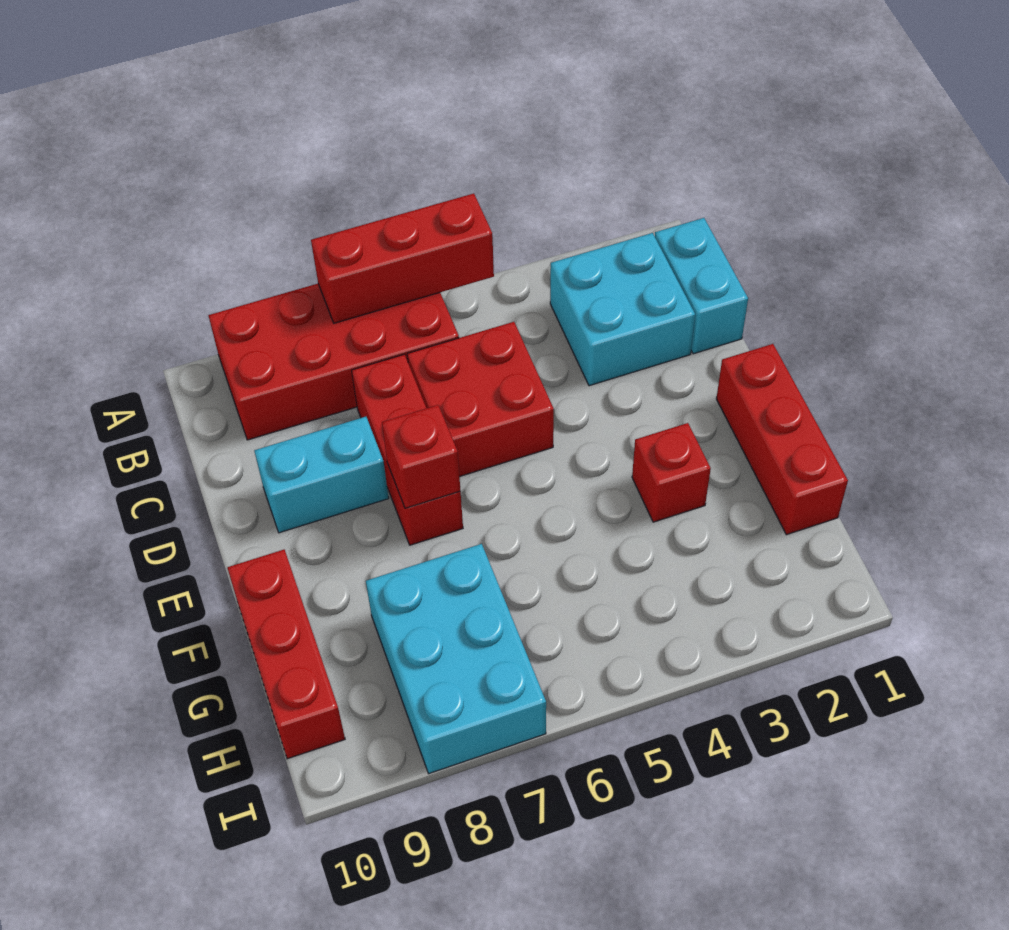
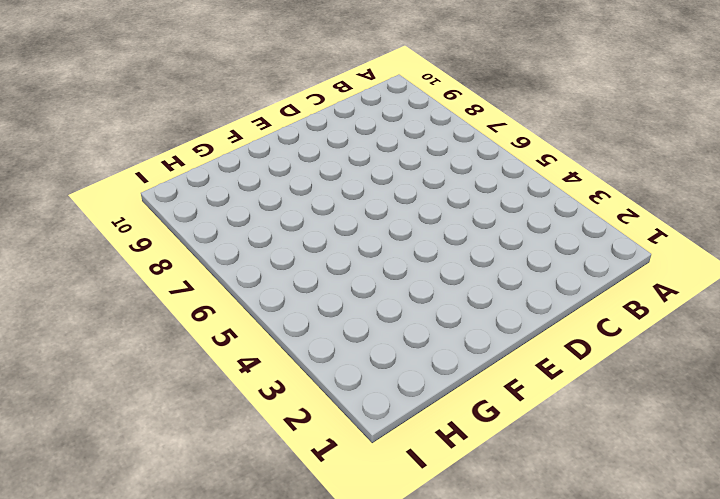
none -> red 2x4 brick [208,284,459,440]
none -> cyan 1x2 brick [655,218,748,354]
none -> cyan 2x2 brick [550,233,695,386]

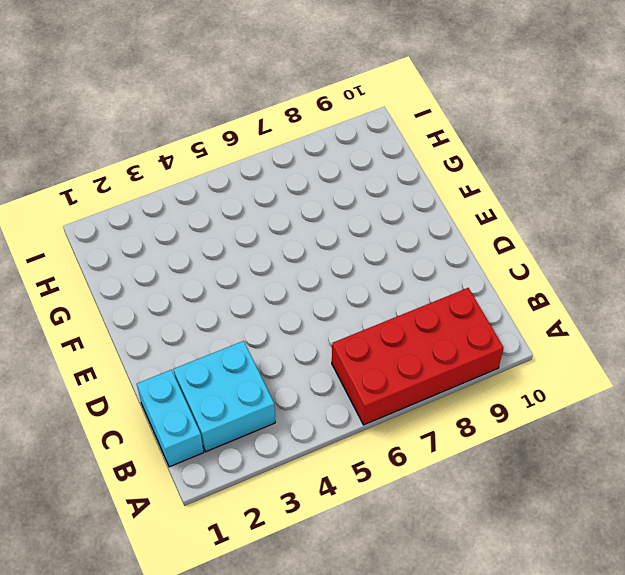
none -> red 2x2 brick [407,322,554,477]
none -> red 1x3 brick [352,355,463,545]
none -> cyan 1x2 brick [254,417,389,533]

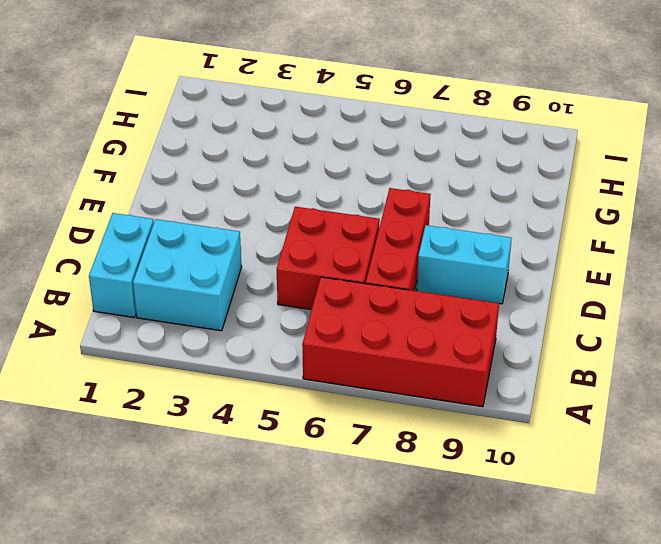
none -> red 1x3 brick [716,344,848,535]
none -> red 1x1 brick [632,423,711,522]
none -> red 1x3 brick [227,550,345,759]

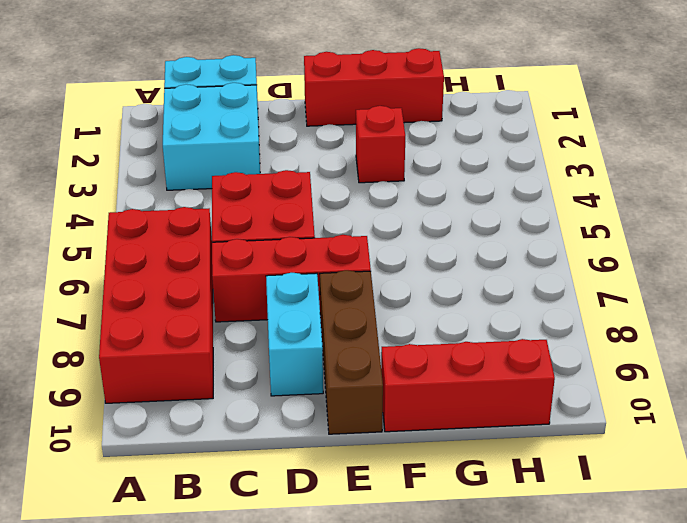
brown 1x3 brick [320,270,383,434] -> none
none -> cyan 2x3 brick [366,544,546,774]
none -> red 1x3 brick [311,194,494,323]
none -> red 1x1 brick [382,405,460,508]

